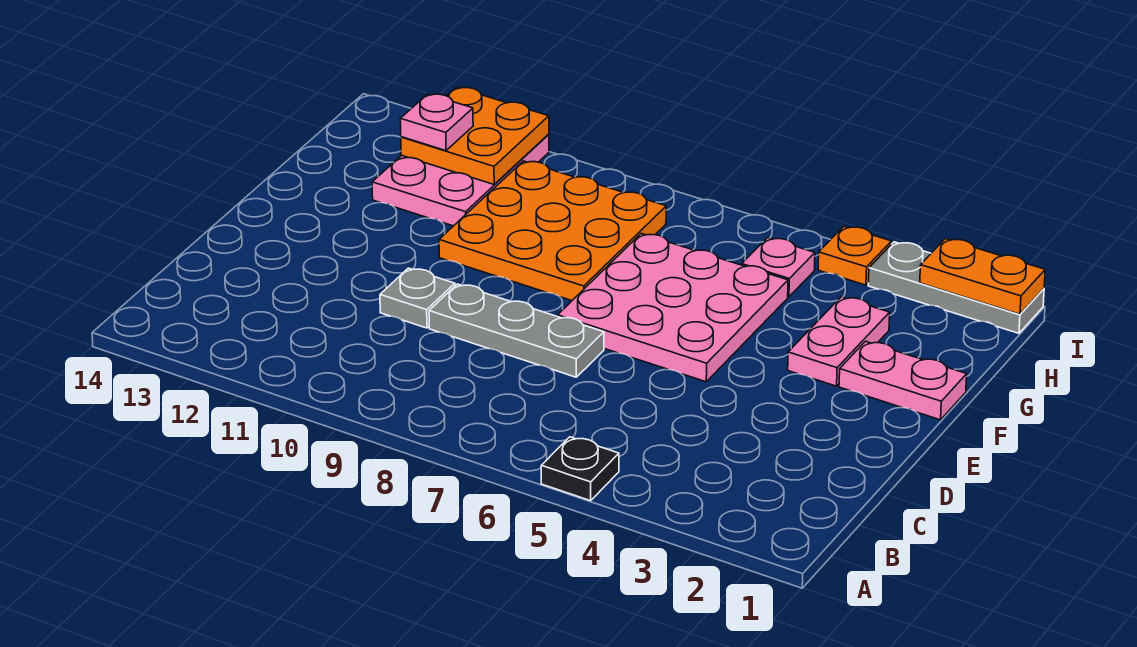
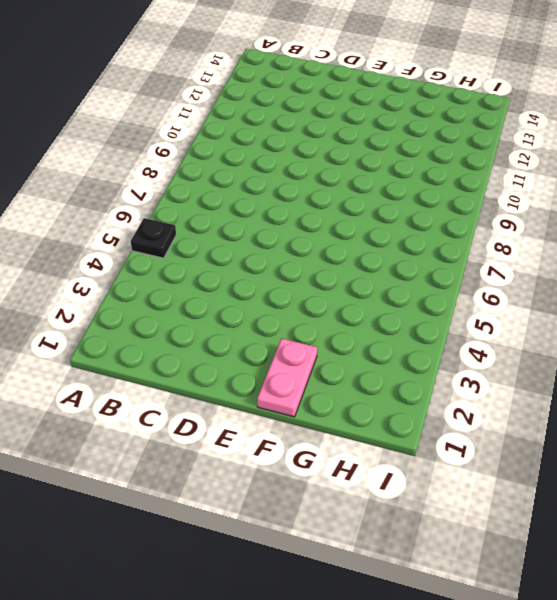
none -> grey 1x3 plate [429,284,604,377]
none -> grey 1x1 plate [380,268,455,328]
none -> pink 3x3 plate [558,234,788,382]

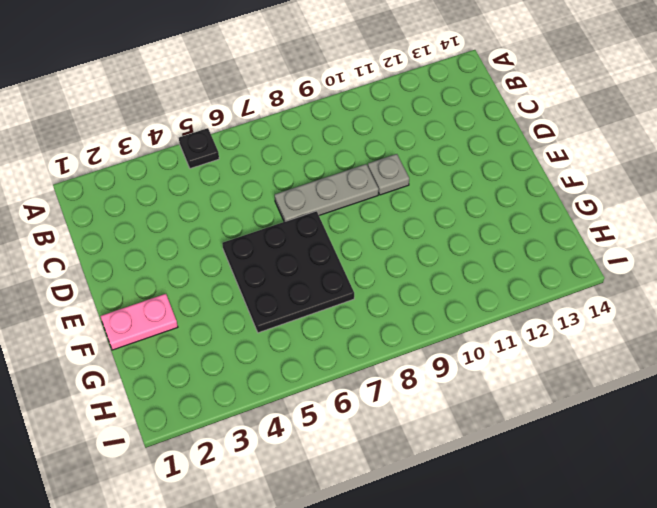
black 3x3 plate [222,211,354,333] -> pink 3x3 plate [558,234,788,382]
none -> pink 1x2 plate [788,297,890,386]
none -> orange 3x3 plate [439,161,666,301]
none -> pink 2x3 plate [372,134,549,226]

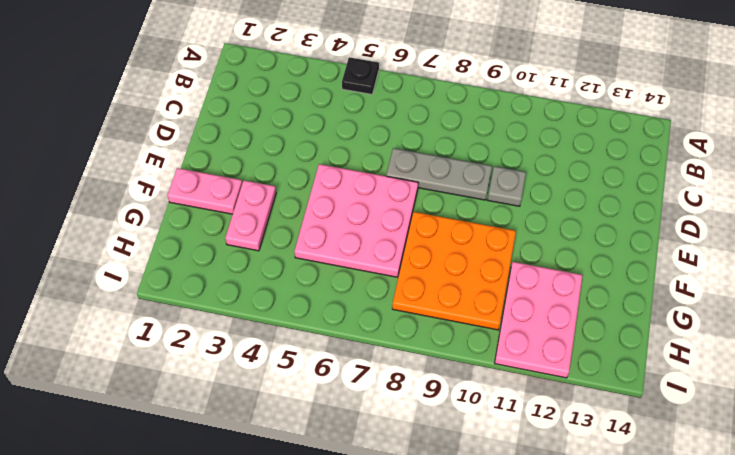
none -> pink 1x1 plate [742,238,815,297]
none -> grey 1x3 plate [868,242,1044,333]
none -> orange 1x1 plate [818,226,892,285]

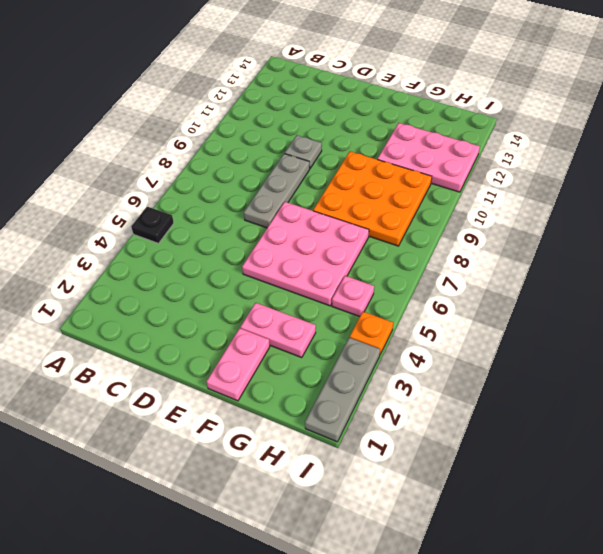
none -> orange 2x2 plate [401,87,549,184]
none -> orange 1x2 plate [920,239,1045,314]
none -> pink 1x1 plate [400,94,473,151]

